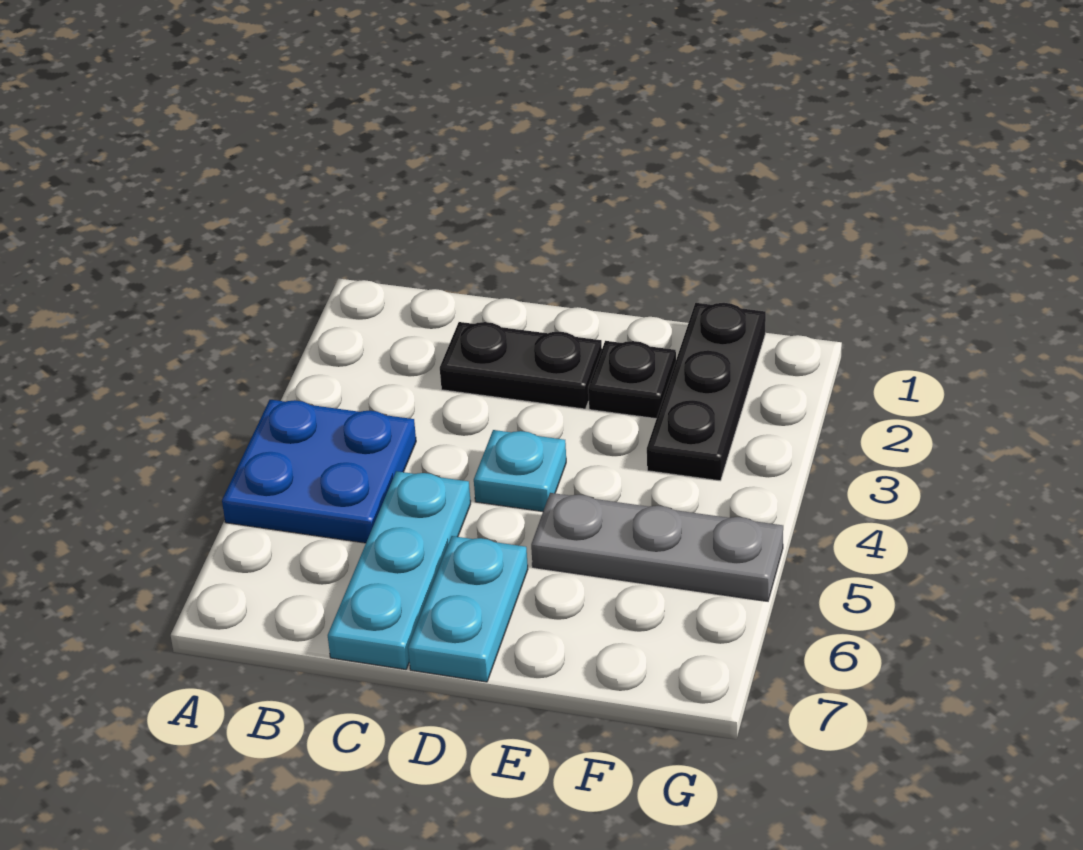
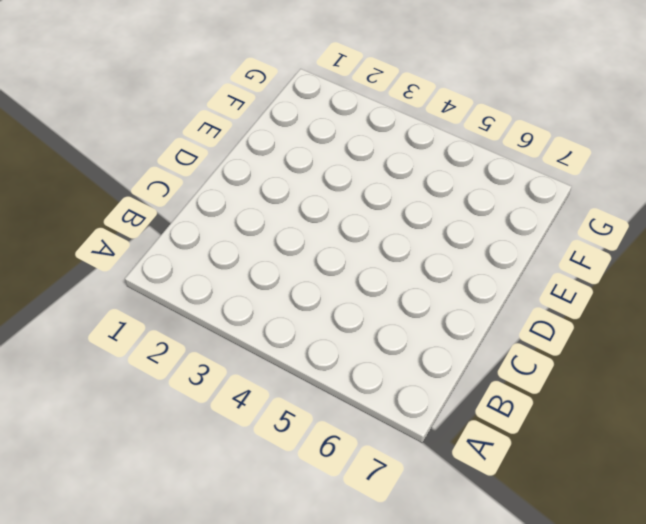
none -> blue 2x2 plate [222,400,416,543]
none -> black 1x2 plate [440,322,602,409]

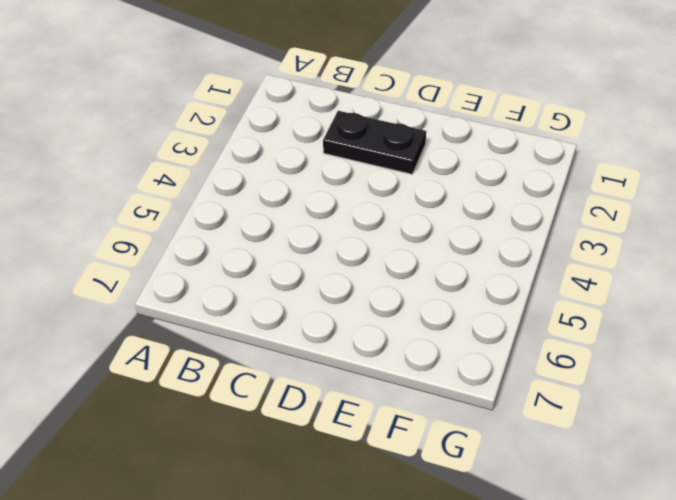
none -> blue 2x2 plate [222,400,416,543]
none -> cyan 1x3 plate [328,471,471,669]

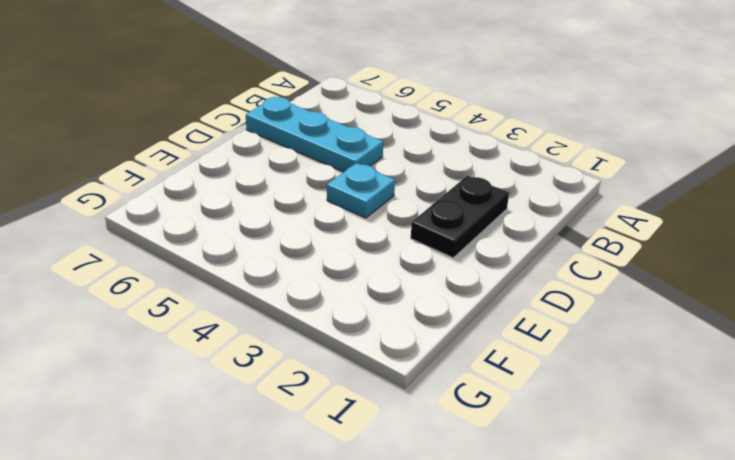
none -> blue 2x2 plate [222,400,416,543]
none -> cyan 1x2 plate [408,536,528,682]

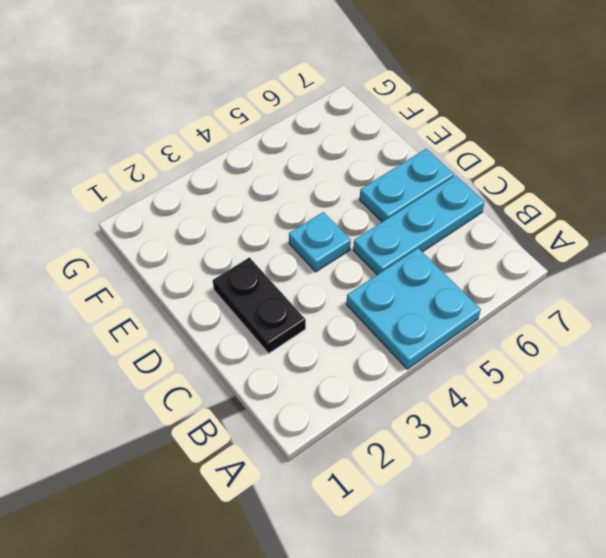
cyan 2x2 plate [346,248,481,369] -> blue 2x2 plate [222,400,416,543]
none -> black 1x1 plate [588,341,676,419]
none -> grey 1x3 plate [531,493,783,601]

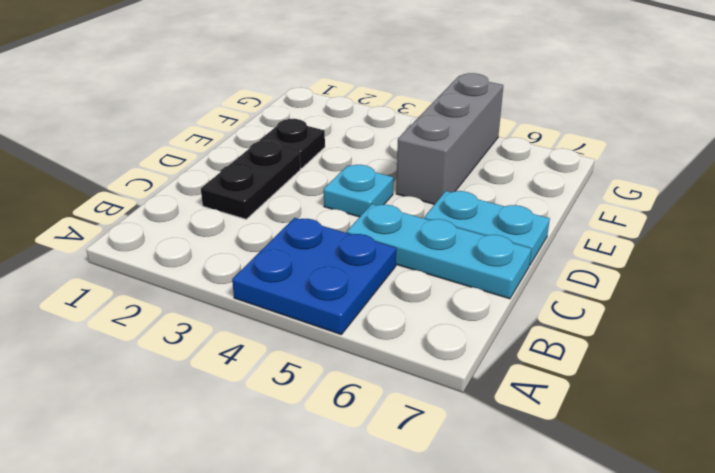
grey 1x3 brick [396,73,503,204] -> grey 1x3 plate [531,493,783,601]
none -> black 1x3 plate [647,303,766,481]

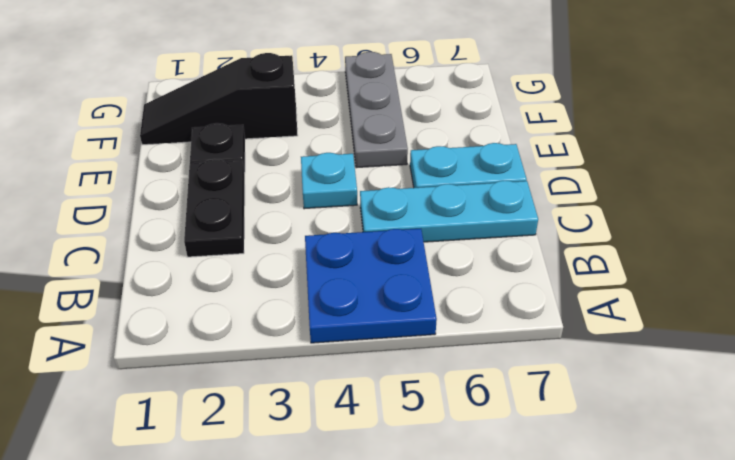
black 1x3 slope [140,53,298,145] -> black 1x3 plate [647,303,766,481]

